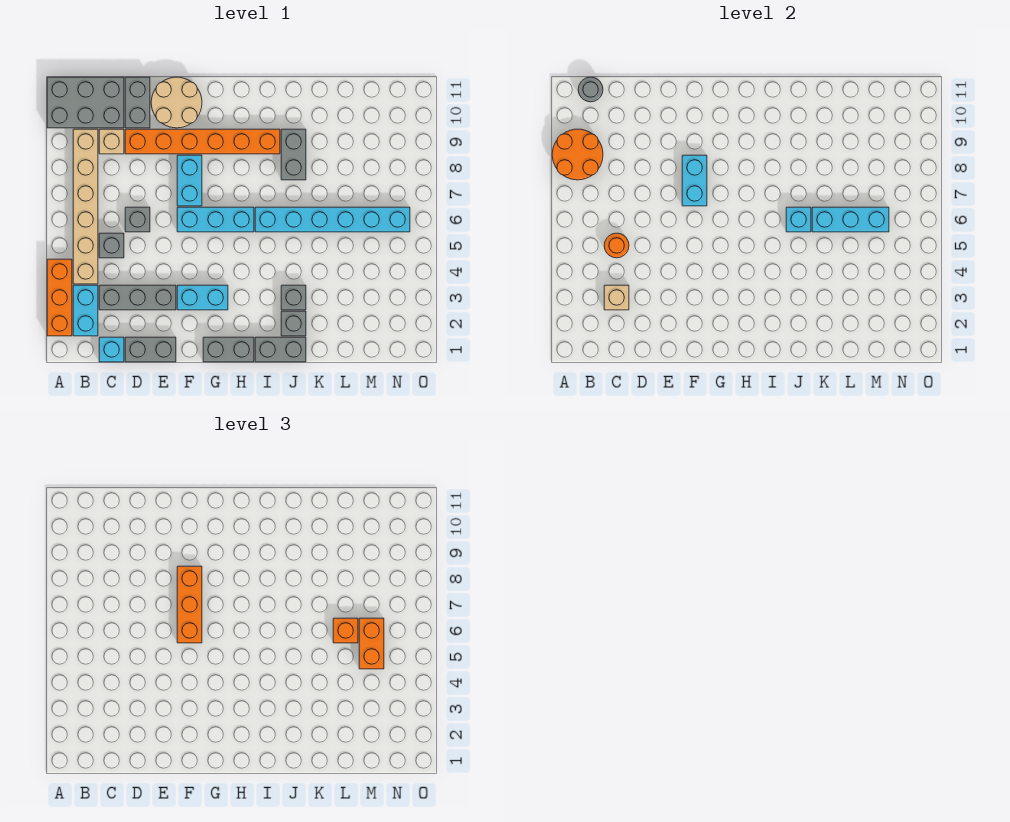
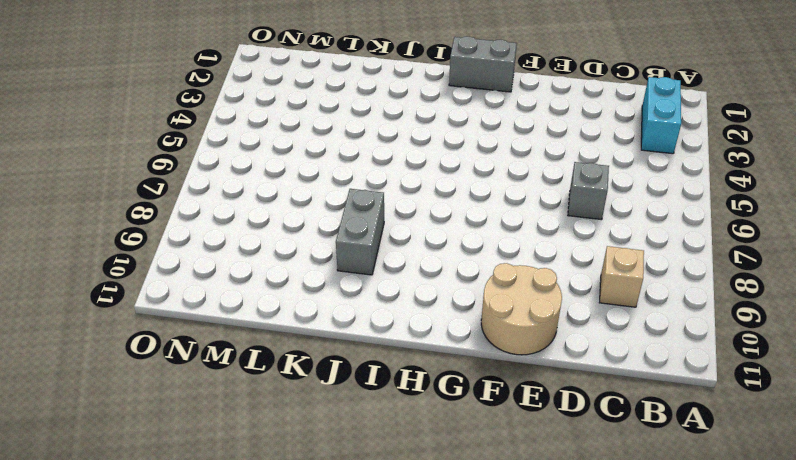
none -> orange 1x3 brick [47,259,72,336]
none -> grey 2x3 brick [47,77,124,128]
none -> tan 1x6 brick [73,129,98,284]
none -> cyan 1x1 brick [99,337,124,362]

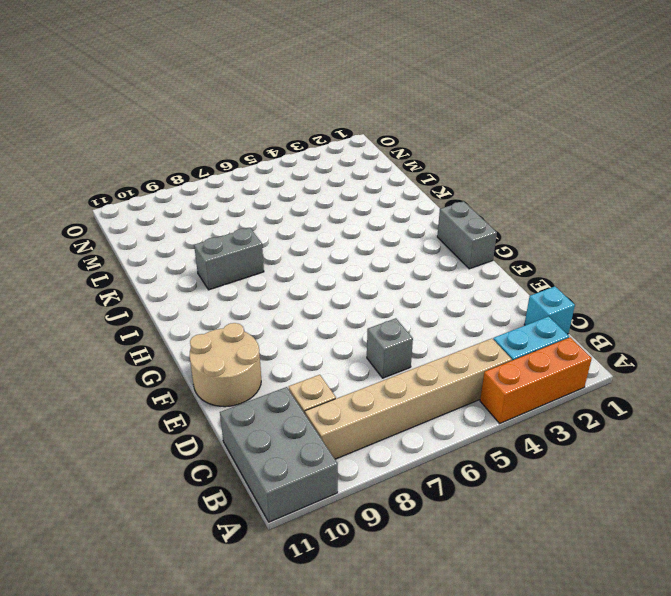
none -> grey 1x3 brick [99,285,176,310]
none -> grey 1x1 brick [99,233,124,258]
none -> grey 1x2 brick [125,337,176,362]
none -> orange 1x6 brick [125,129,280,154]

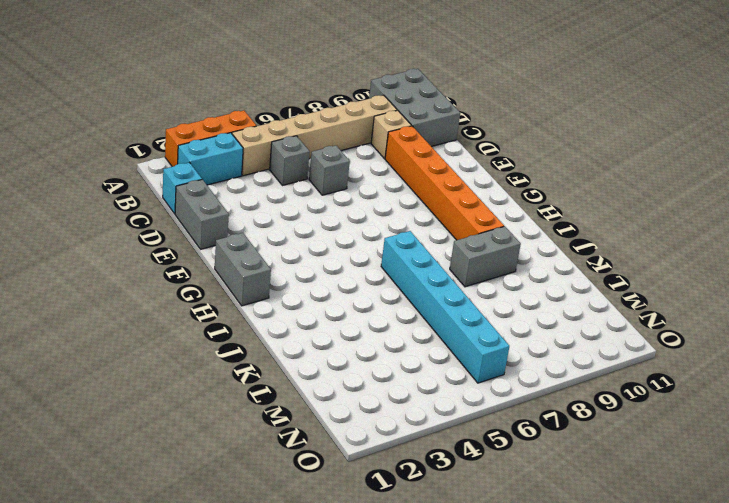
none -> grey 1x3 brick [99,285,176,310]
none -> grey 1x2 brick [125,77,150,128]
none -> tan 2x2 round brick [151,77,202,128]
none -> cyan 1x2 brick [177,285,228,310]

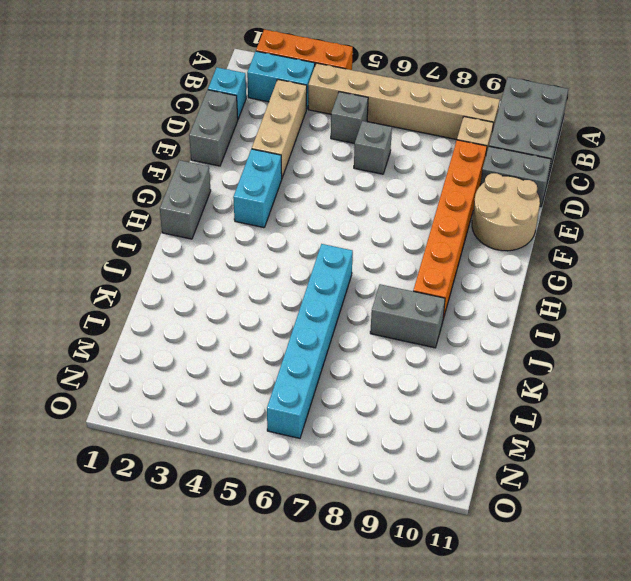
tan 1x3 brick [252,80,307,178] -> grey 1x3 brick [99,285,176,310]
none -> cyan 1x3 brick [177,207,254,232]
none -> cyan 1x2 brick [177,155,202,206]
none -> grey 1x2 brick [255,337,306,362]
none -> grey 1x1 brick [281,311,306,336]

